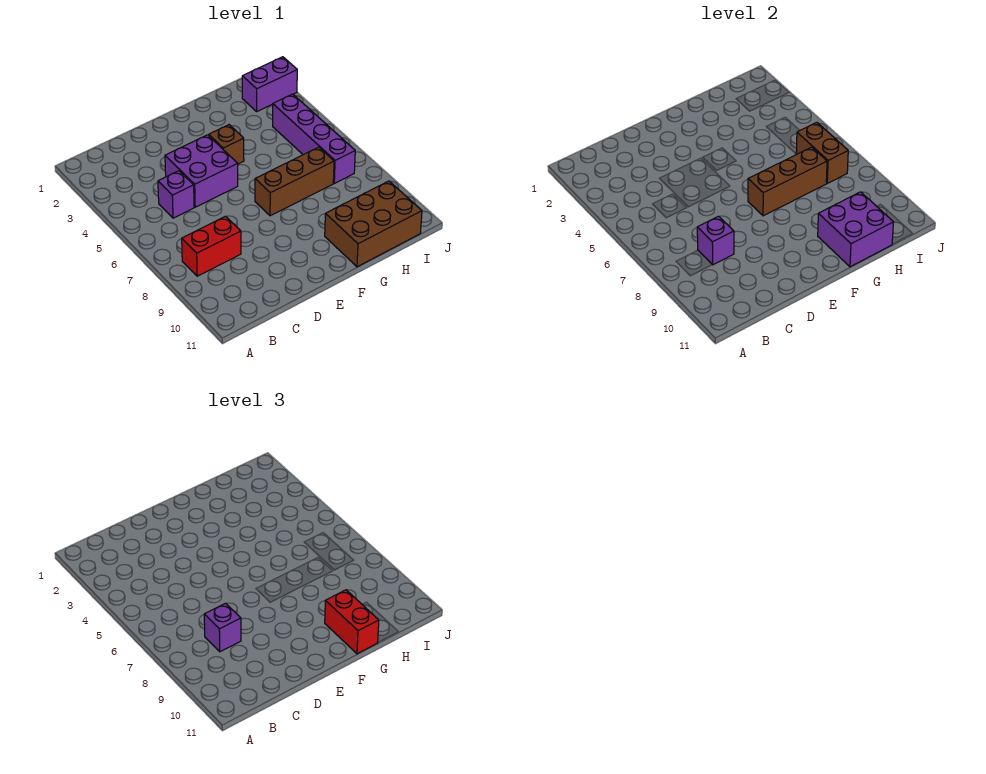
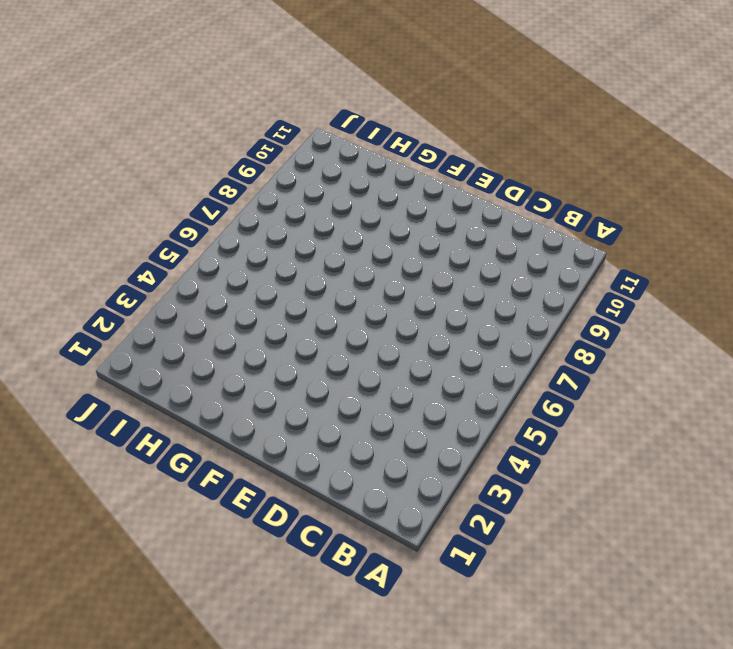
none -> red 1x2 brick [182,216,241,276]
none -> purple 1x1 brick [158,171,194,218]
none -> purple 2x2 brick [165,135,238,207]

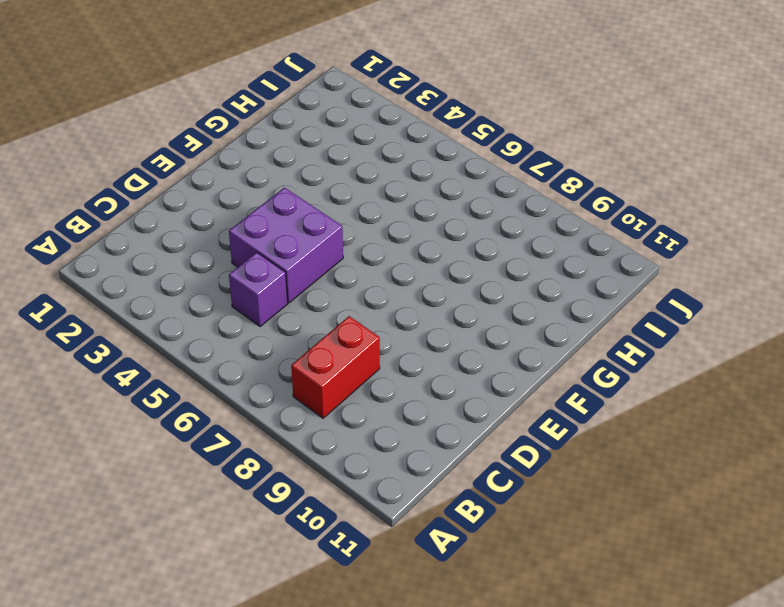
none -> brown 1x1 brick [209,125,244,164]
none -> brown 1x3 brick [255,147,334,216]
none -> brown 2x3 brick [325,181,422,267]

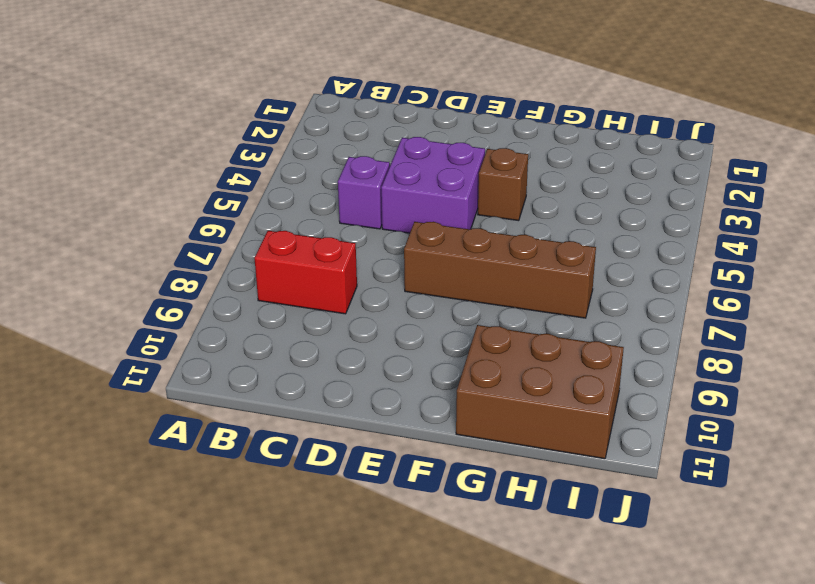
brown 1x4 brick [404,222,596,318] -> brown 1x3 brick [255,147,334,216]
none -> purple 1x2 brick [242,57,297,111]
none -> purple 1x4 brick [273,94,355,183]
none -> purple 1x1 brick [697,216,734,265]

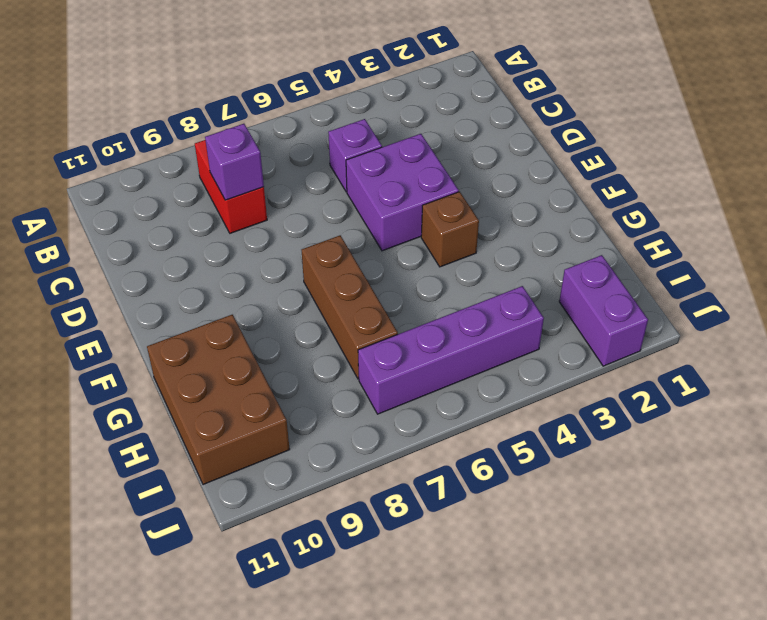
none -> brown 1x3 brick [748,147,827,216]
none -> purple 2x2 brick [818,192,894,267]
none -> brown 1x2 brick [796,122,848,183]

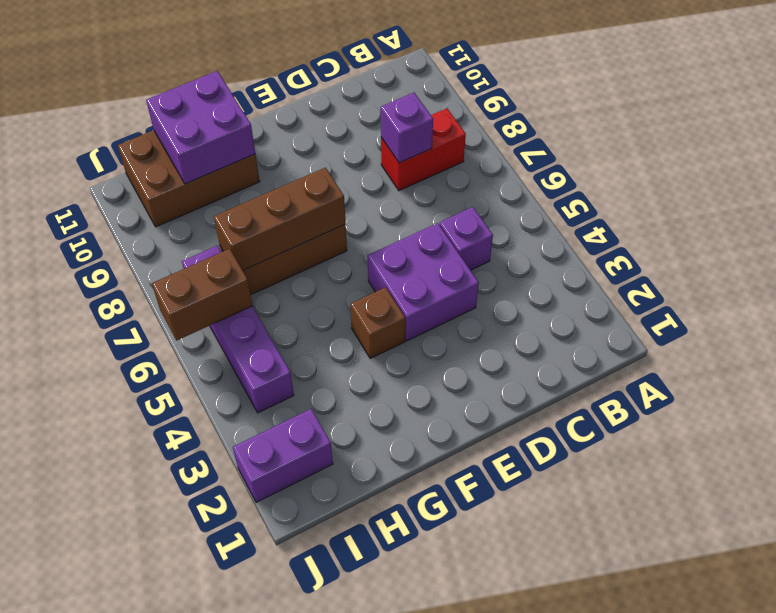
brown 1x2 brick [152,249,252,341] -> brown 1x2 brick turned to [796,122,848,183]
none -> purple 1x1 brick [204,603,241,652]
none -> red 1x2 brick [325,590,379,654]

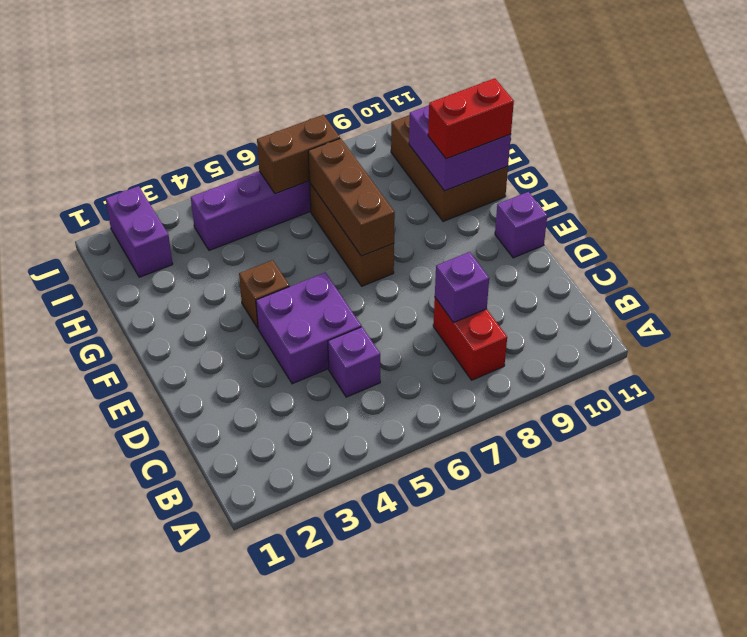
purple 1x1 brick [495,192,547,258] -> purple 1x1 brick moved to [204,603,241,652]

